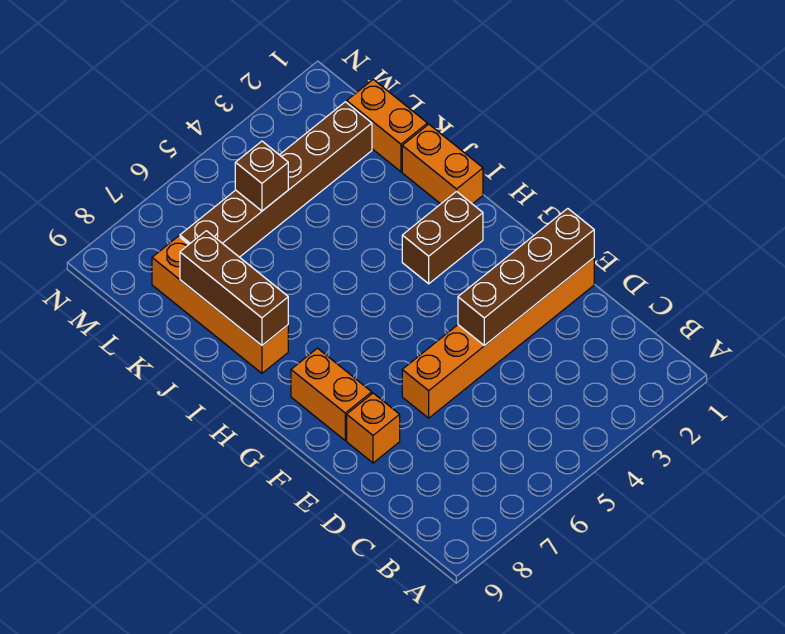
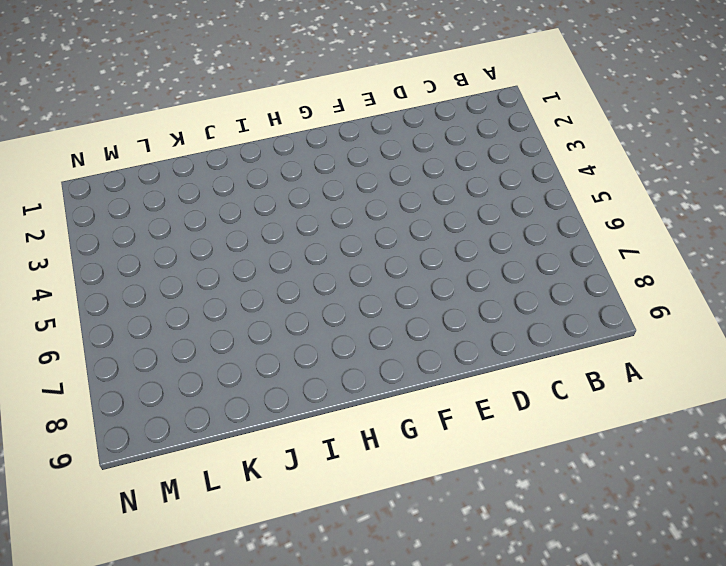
none -> orange 1x6 brick [402,258,594,418]
none -> orange 1x1 brick [347,393,400,463]

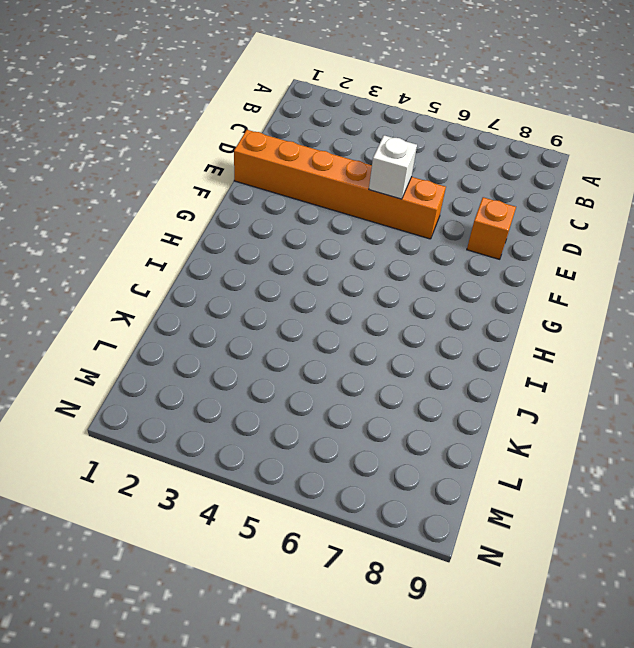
white 1x1 brick [369,135,417,199] -> none
none -> orange 1x2 brick [291,348,372,440]
none -> brown 1x2 brick [402,191,483,284]

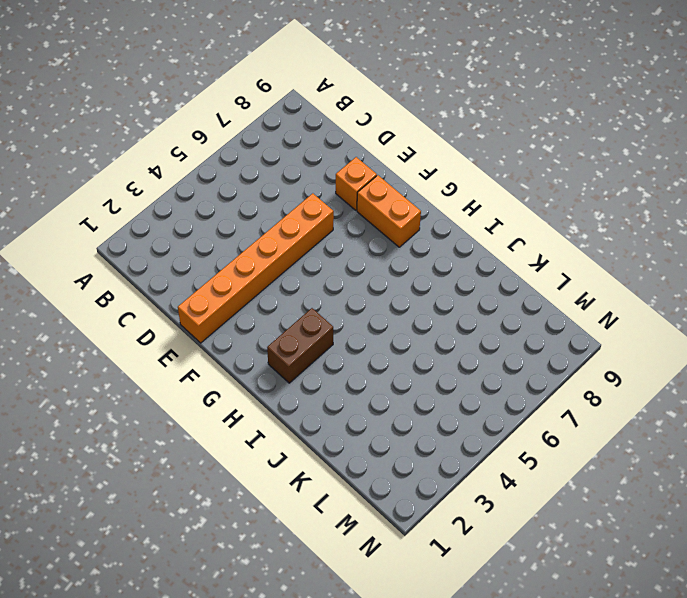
none -> orange 1x2 brick [402,124,483,204]
none -> orange 1x4 brick [152,236,288,373]

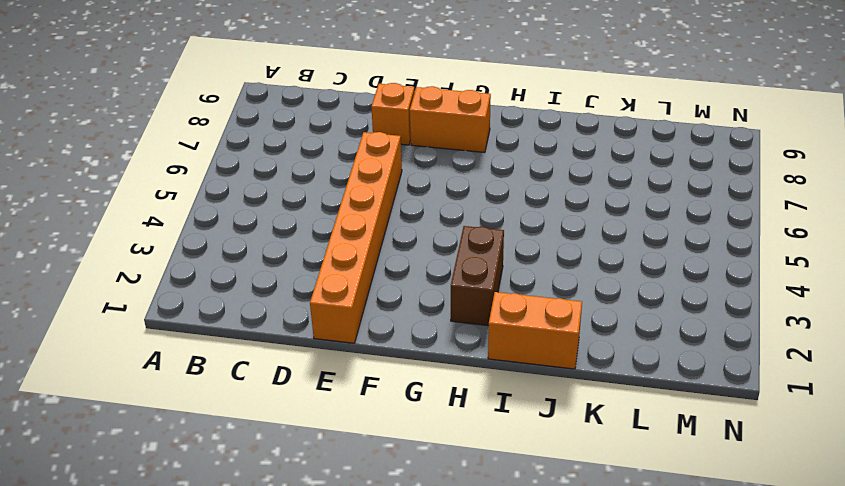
none -> orange 1x4 brick [152,236,288,373]
none -> orange 1x2 brick [347,80,427,172]

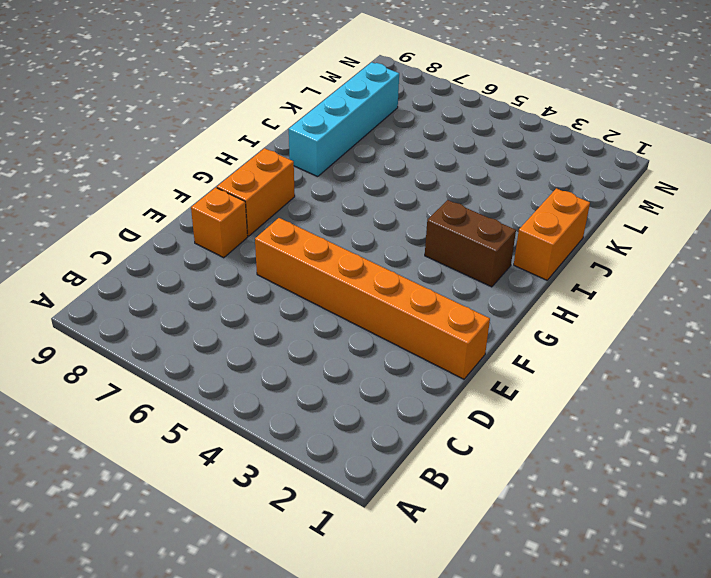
cyan 1x4 brick [289,62,399,177] -> orange 1x4 brick [152,236,288,373]
none -> orange 1x2 brick [347,80,427,172]
none -> brown 1x6 brick [180,102,372,257]

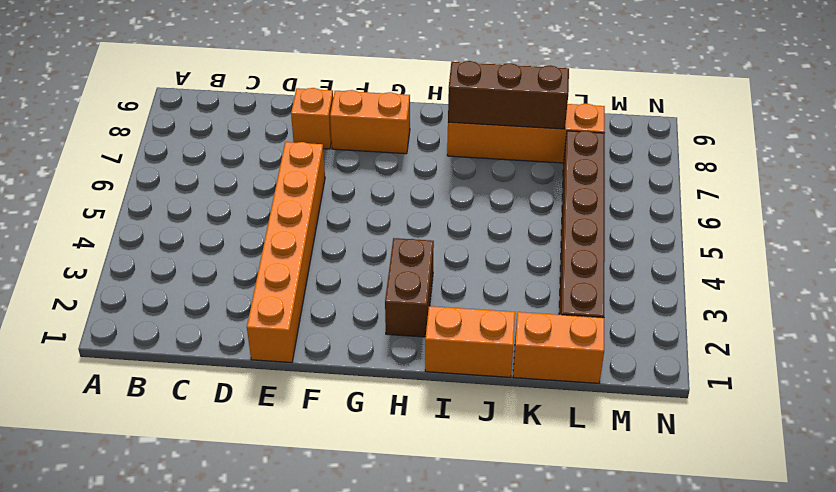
none -> brown 1x4 brick [458,208,594,346]
none -> brown 1x1 brick [235,141,288,211]

